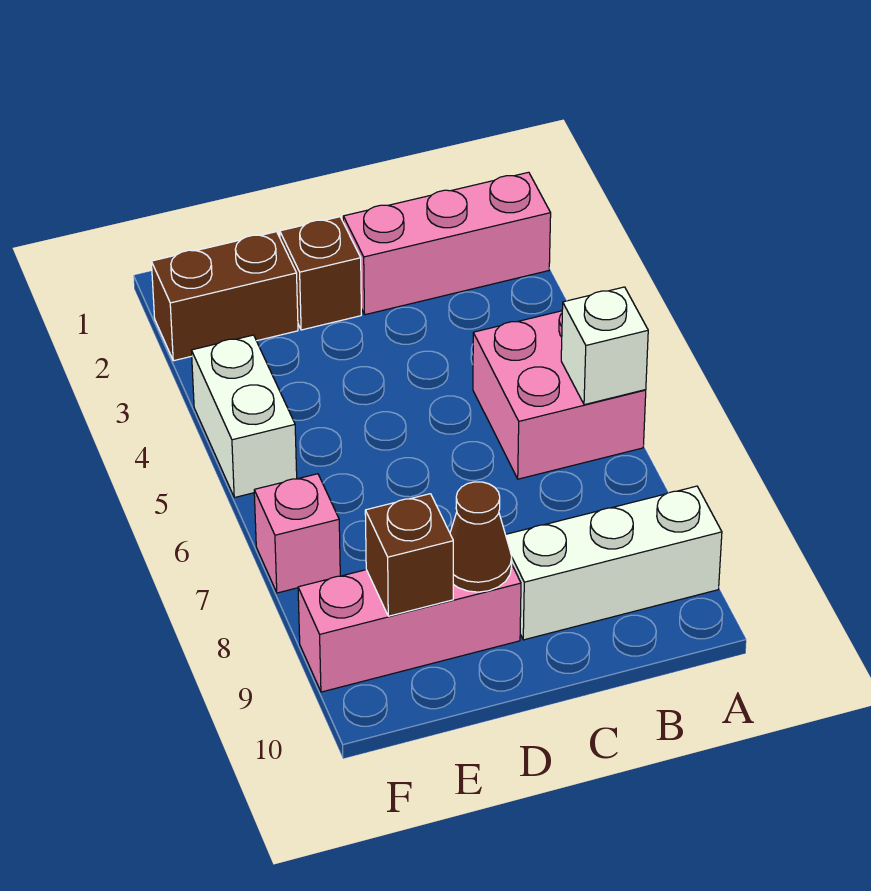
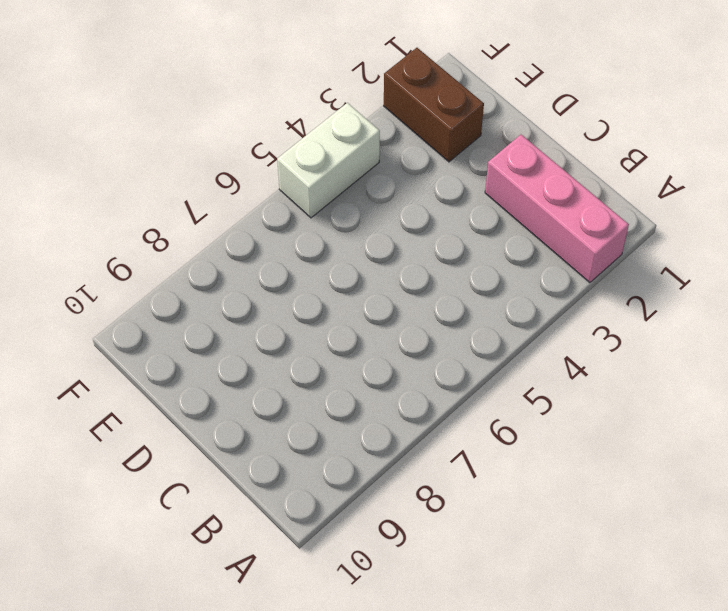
none -> pink 2x2 brick [473,311,646,479]
none -> white 1x3 brick [506,486,722,640]

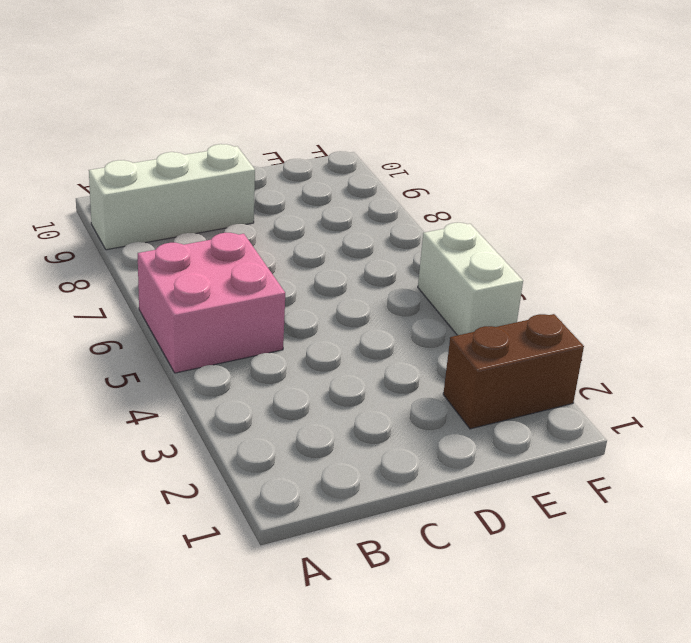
none -> pink 1x3 brick [343,172,551,315]
none -> brown 1x1 brick [280,217,361,330]

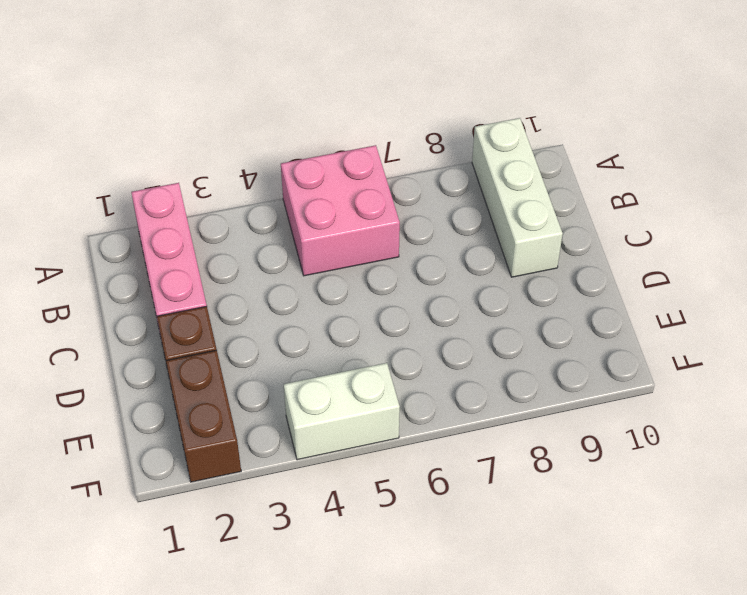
none -> pink 1x3 brick [298,566,521,692]
none -> pink 1x1 brick [254,474,340,593]

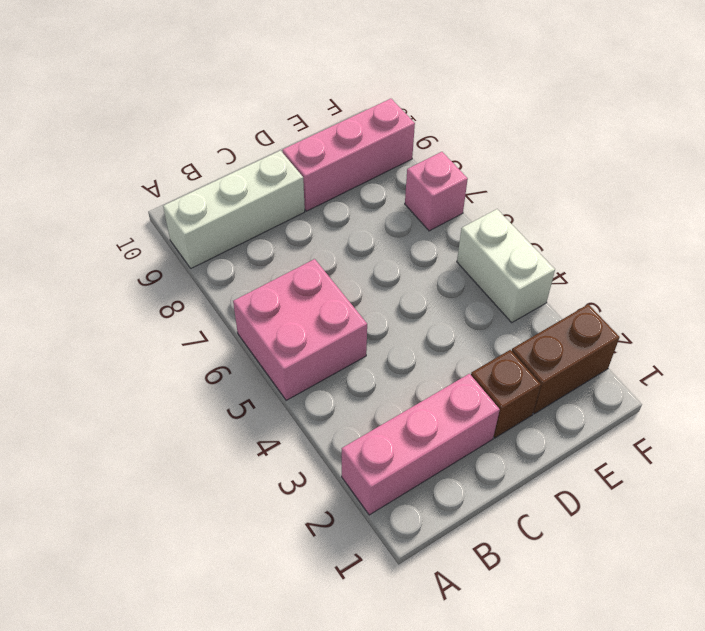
none -> white 1x1 brick [561,287,648,405]
none -> brown 1x1 cone [450,482,512,592]

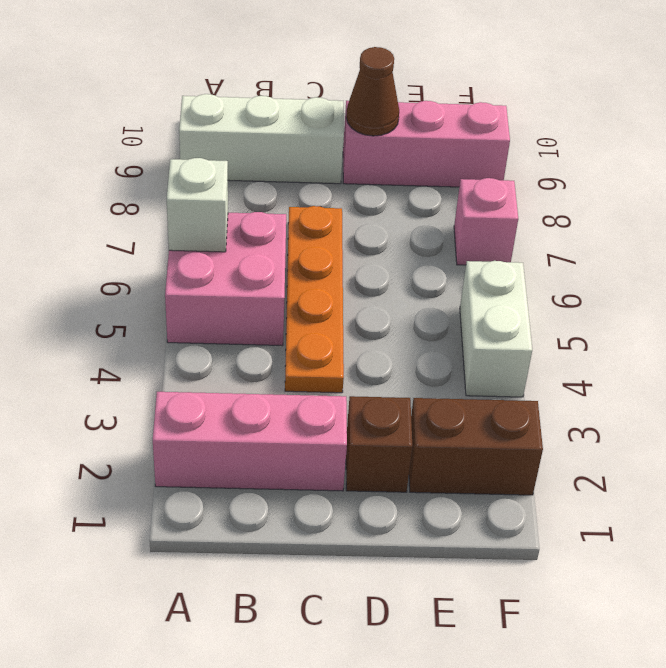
orange 1x4 plate [285,206,344,393] -> none
none -> brown 1x1 brick [365,494,453,616]

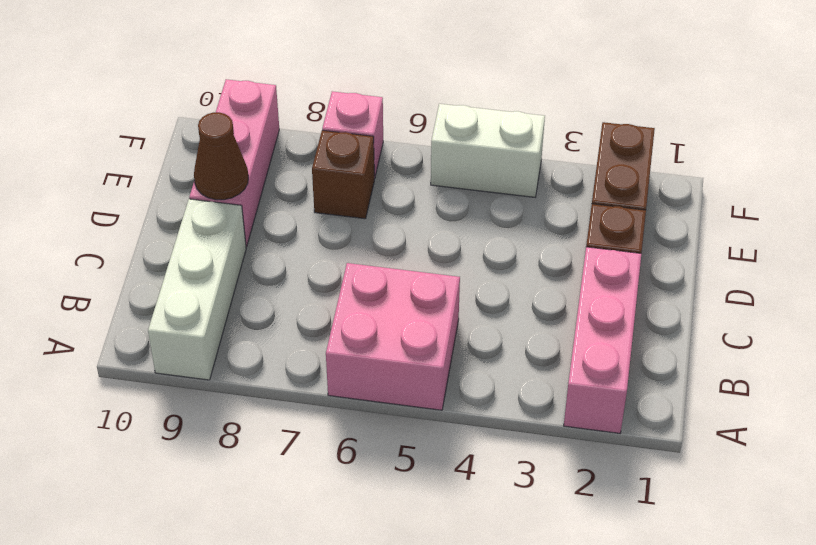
brown 1x1 brick [312,130,374,219] -> brown 1x1 brick moved to [365,494,453,616]
none -> white 1x1 brick [561,287,648,405]

